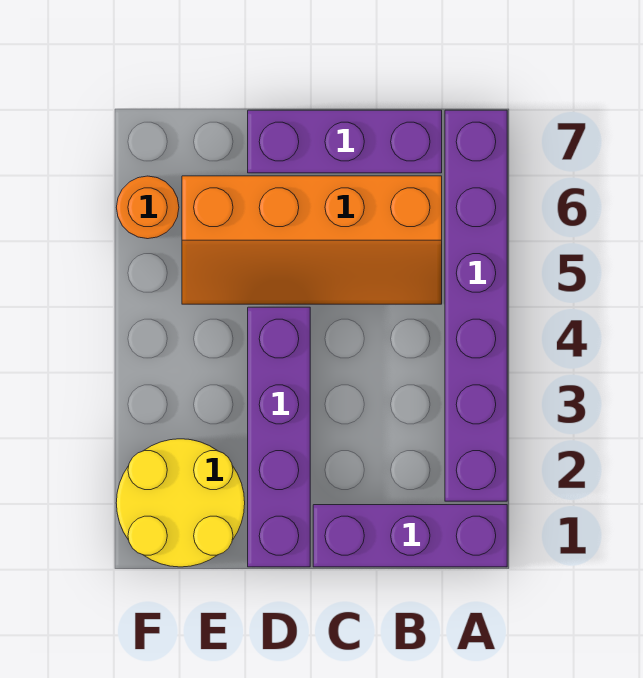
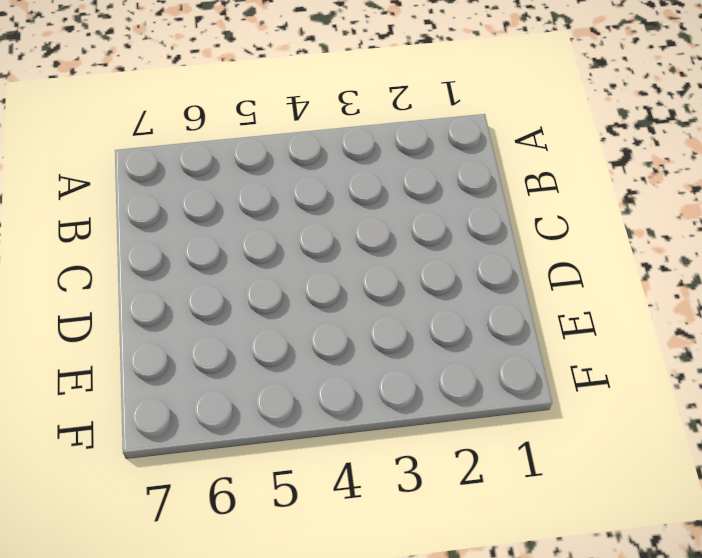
none -> purple 1x3 brick [313,505,507,567]
none -> purple 1x6 brick [445,110,507,501]

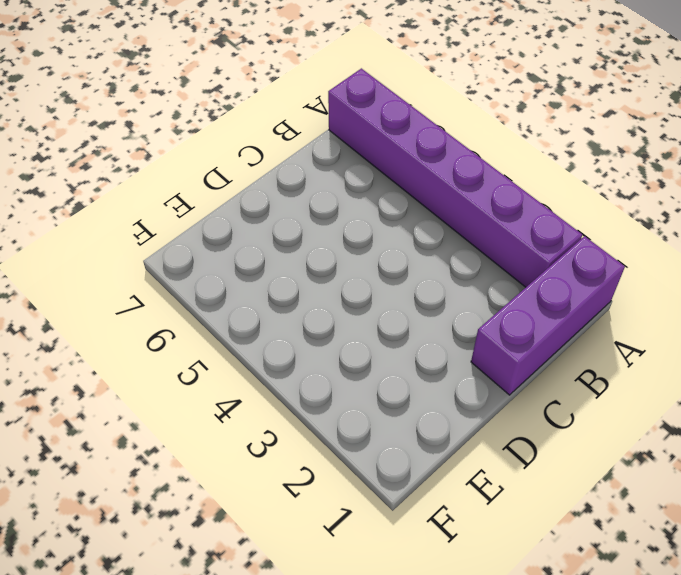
none -> orange 2x4 slope [182,176,442,304]
none -> purple 1x3 brick [248,110,442,173]

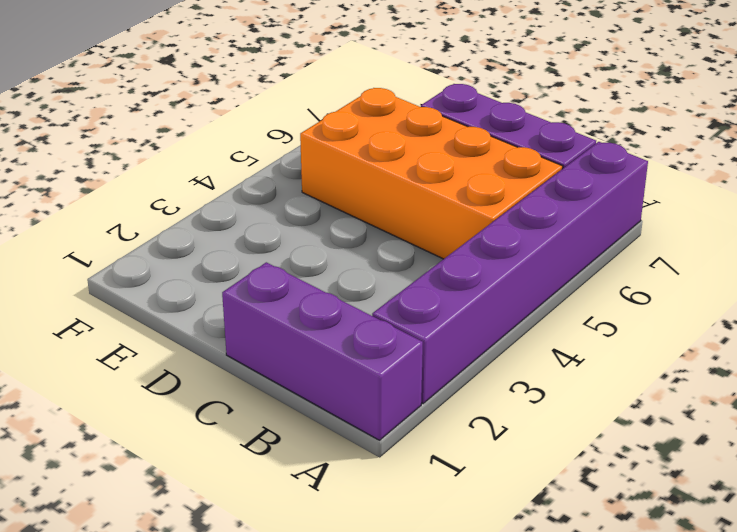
orange 2x4 brick [300,88,563,259] -> orange 2x4 slope [182,176,442,304]
none -> purple 1x4 brick [248,307,310,567]
none -> yellow 2x2 round brick [116,439,245,567]

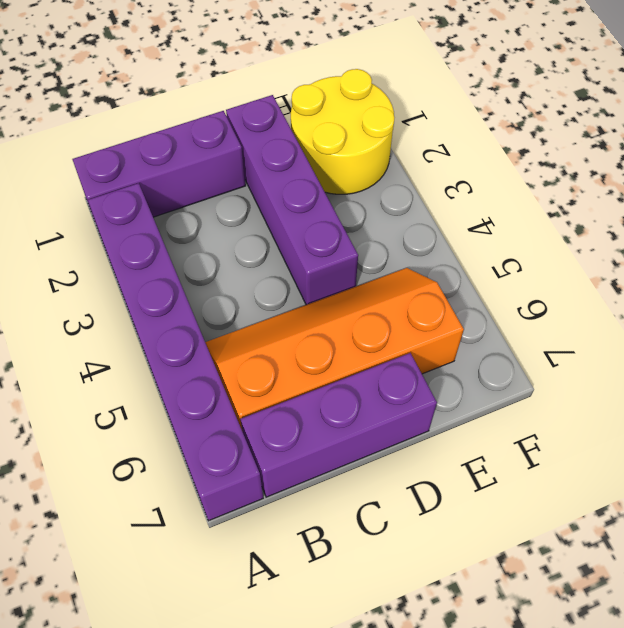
none -> orange 1x1 round brick [116,176,179,239]

